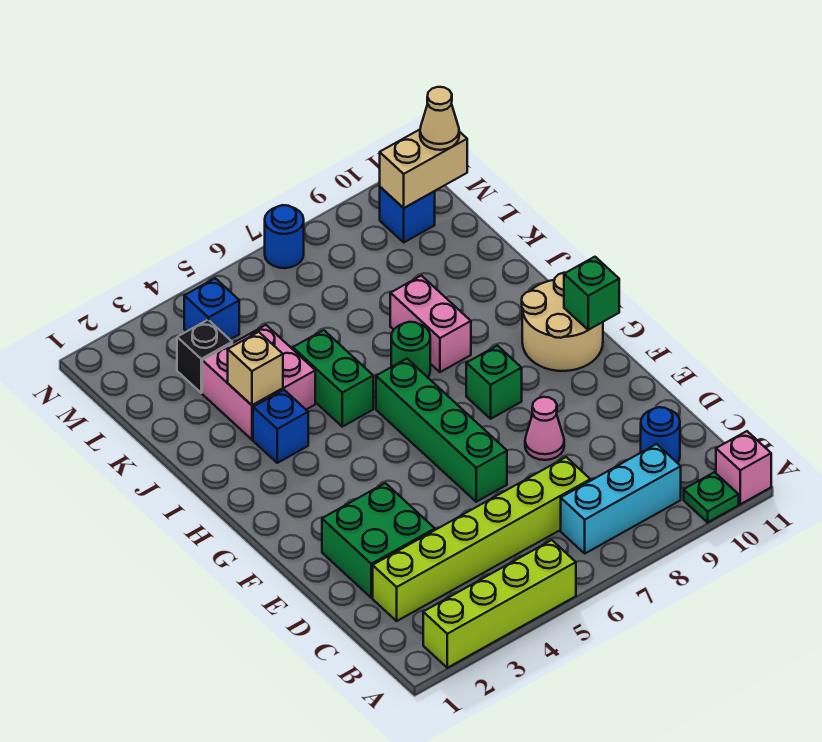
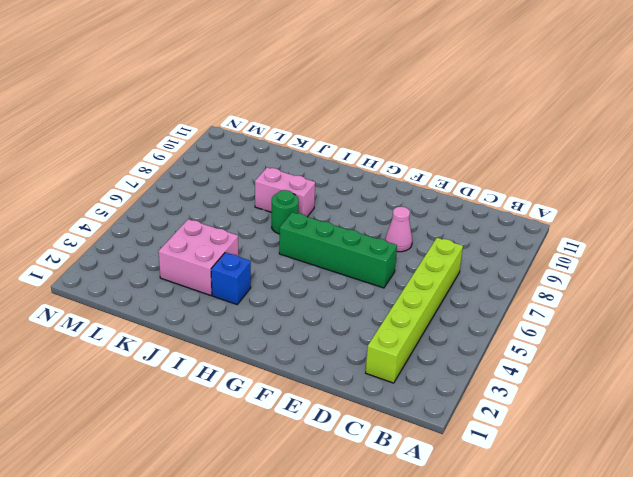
none -> lime 1x4 brick [423,540,576,668]
none -> green 1x1 plate [684,472,739,522]
none -> pink 1x1 brick [716,431,771,504]

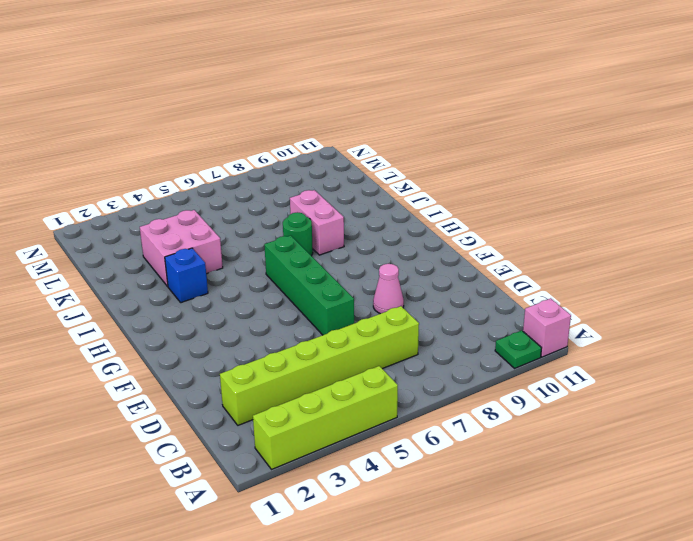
none -> cyan 1x3 brick [561,444,681,553]
none -> blue 1x1 round brick [641,407,680,463]
none -> green 2x2 brick [322,483,435,598]

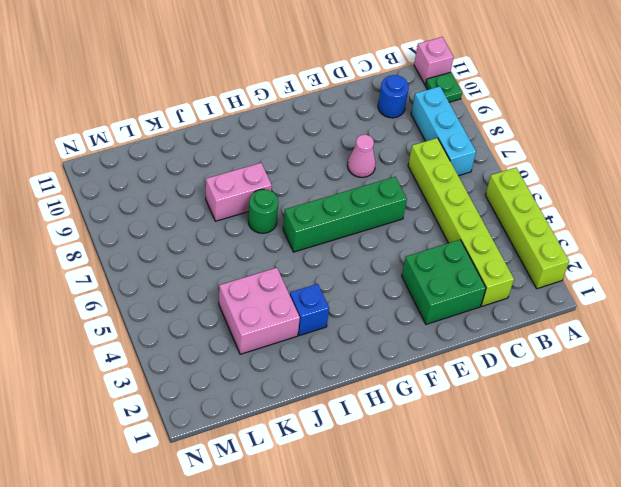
none -> green 1x1 brick [466,346,522,419]
none -> tan 2x2 round brick [522,272,603,371]
none -> green 1x2 brick [293,330,373,427]

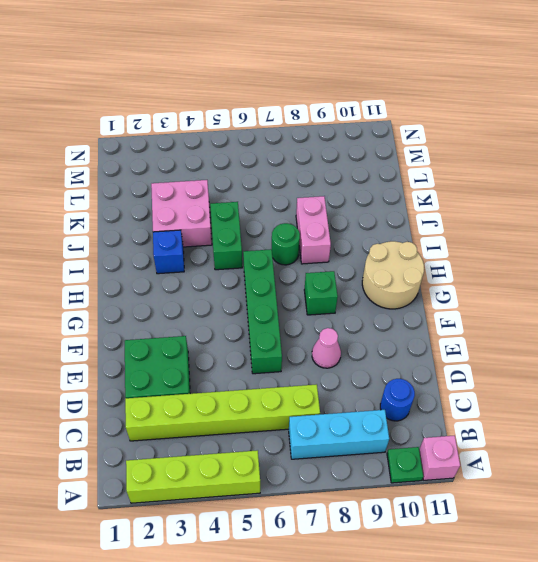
none -> black 1x1 brick [177,320,232,393]
none -> blue 1x1 brick [184,278,239,339]
none -> blue 1x1 brick [380,187,435,242]

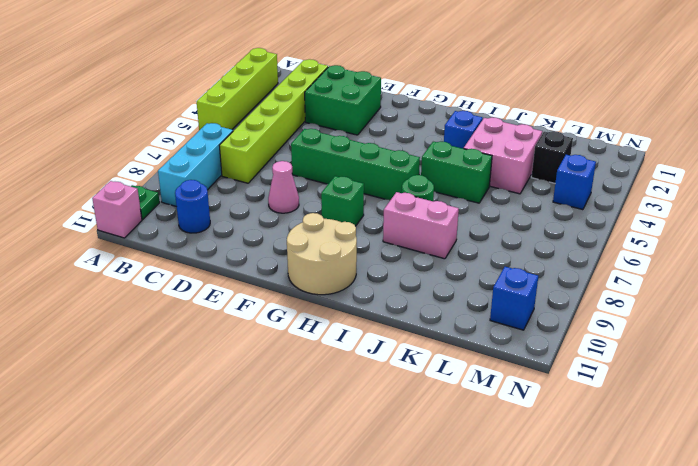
none -> blue 1x1 round brick [265,205,304,268]
none -> green 1x1 brick [564,257,619,330]
none -> tan 1x1 brick [228,332,283,405]

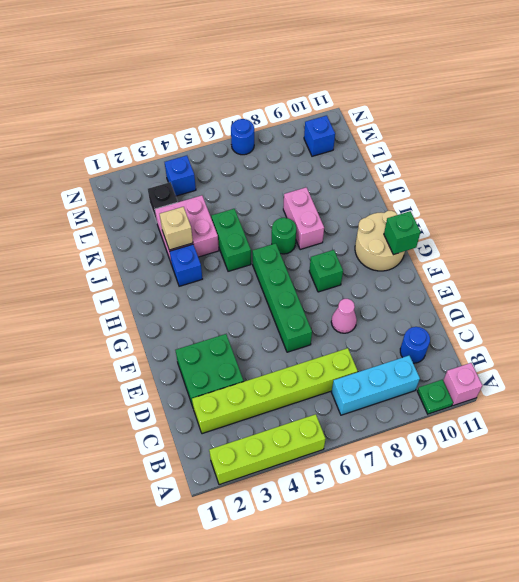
none -> tan 1x2 brick [380,130,467,208]
none -> tan 1x1 cone [420,87,459,150]

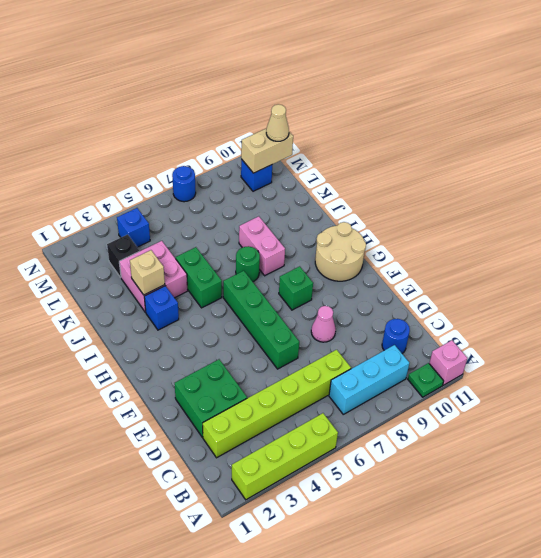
none -> green 1x1 brick [564,257,619,330]

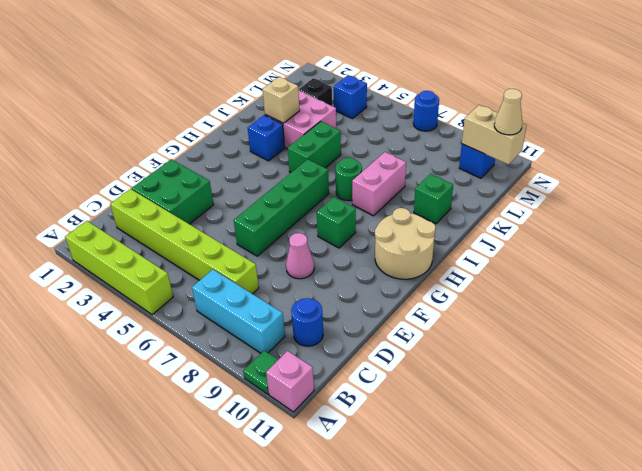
green 1x1 brick [414,174,453,224] -> green 1x1 brick moved to [564,257,619,330]

